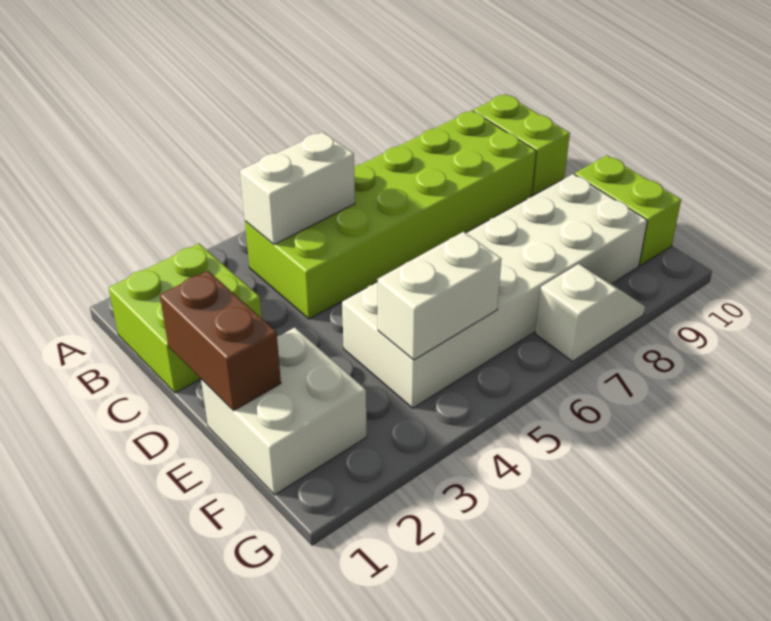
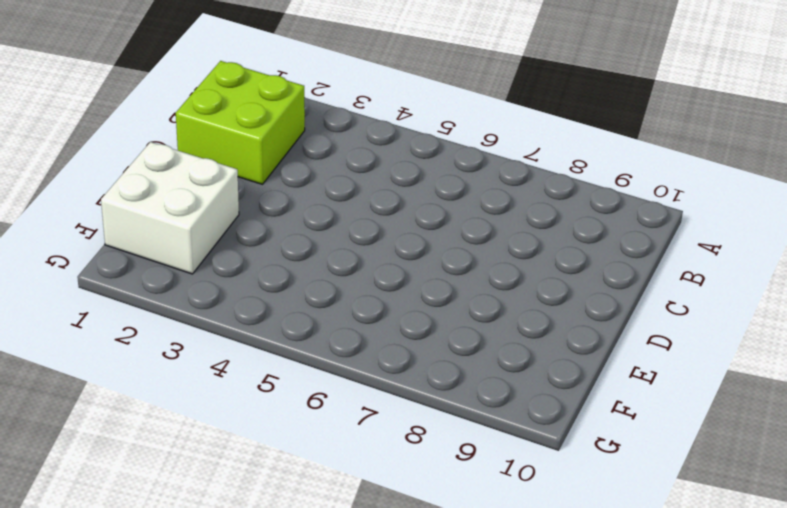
none -> lime 2x6 brick [245,110,536,319]
none -> lime 1x2 brick [473,94,570,196]

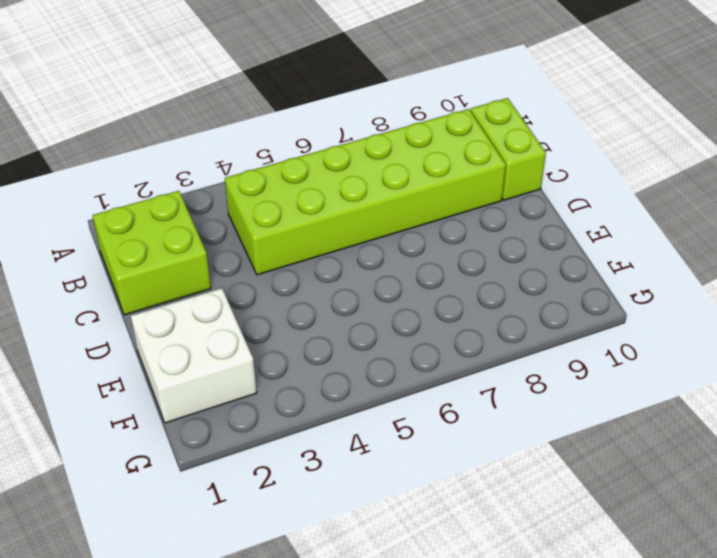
none -> white 2x6 brick [342,174,647,408]
none -> lime 1x2 brick [575,155,681,266]

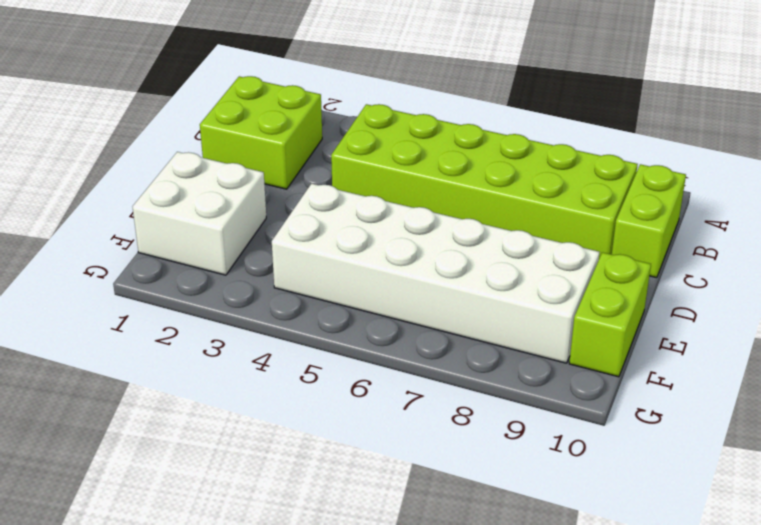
none -> white 1x2 slope [536,264,645,361]
none -> white 1x2 brick [240,132,355,244]

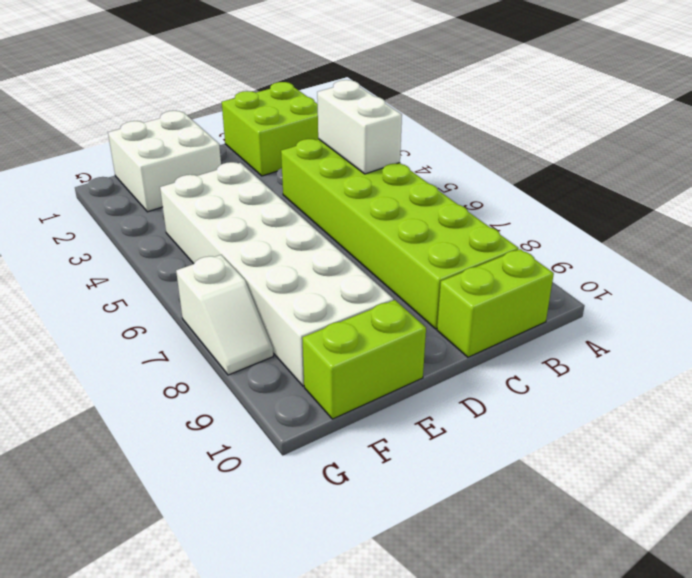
none -> brown 1x2 brick [160,271,281,410]
none -> white 1x2 brick [378,232,501,360]

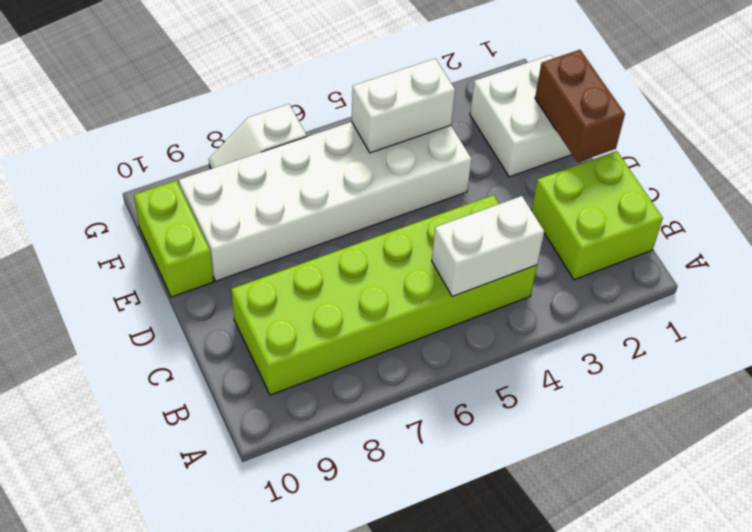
none -> lime 1x2 brick [473,94,570,196]

